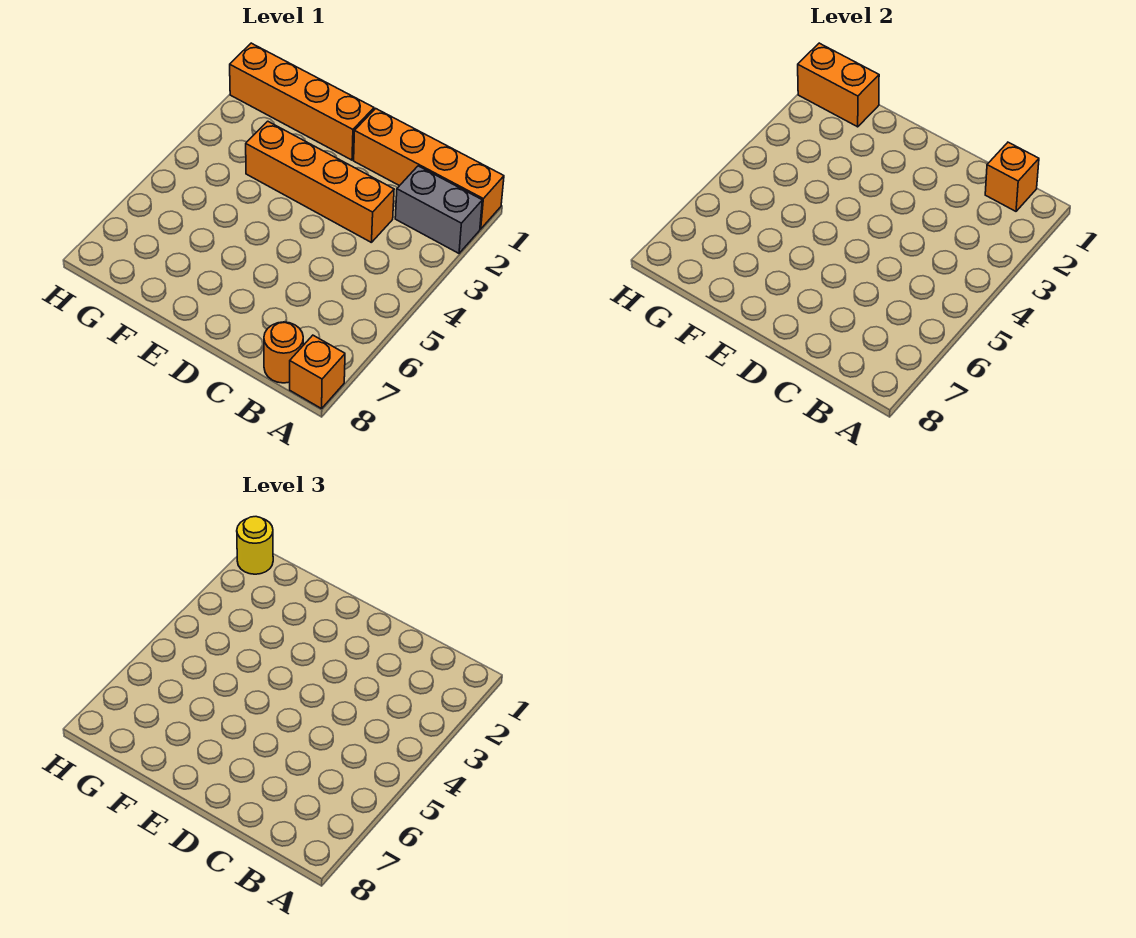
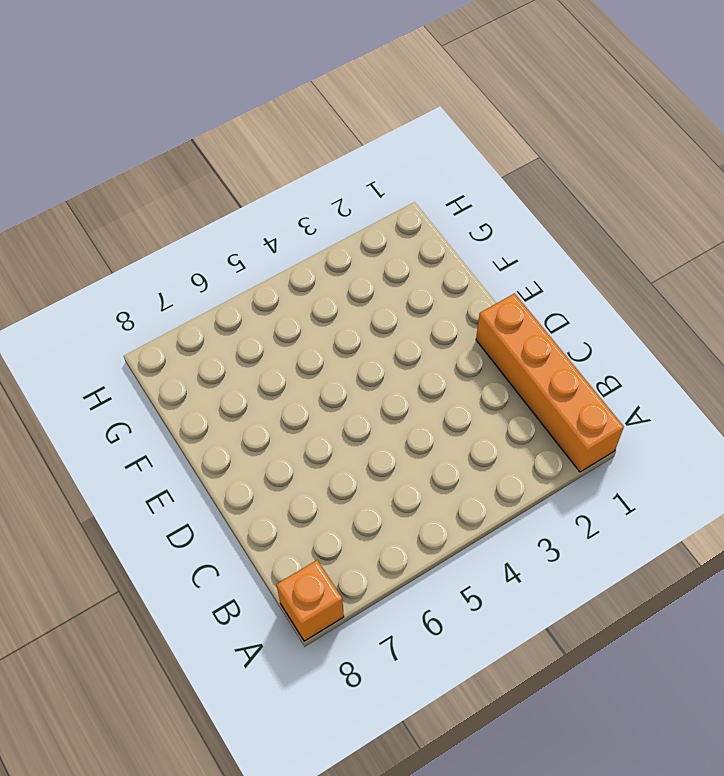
none -> grey 1x2 brick [395,166,482,253]
none -> orange 1x1 round brick [264,322,303,383]

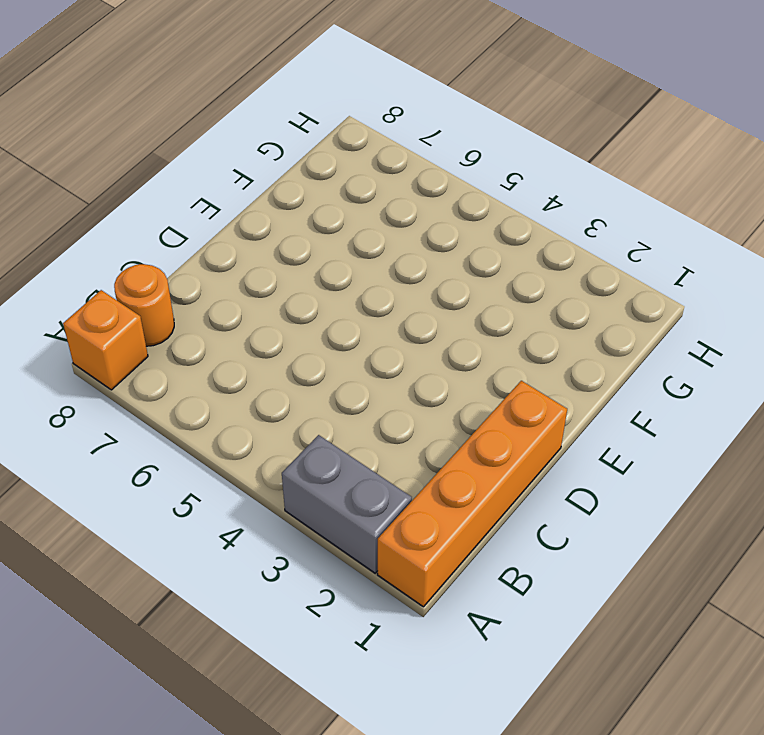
grey 1x2 brick [282,435,412,573] -> grey 1x2 brick turned to [395,166,482,253]
none -> orange 1x4 brick [246,121,394,243]
none -> orange 1x4 brick [230,43,374,160]

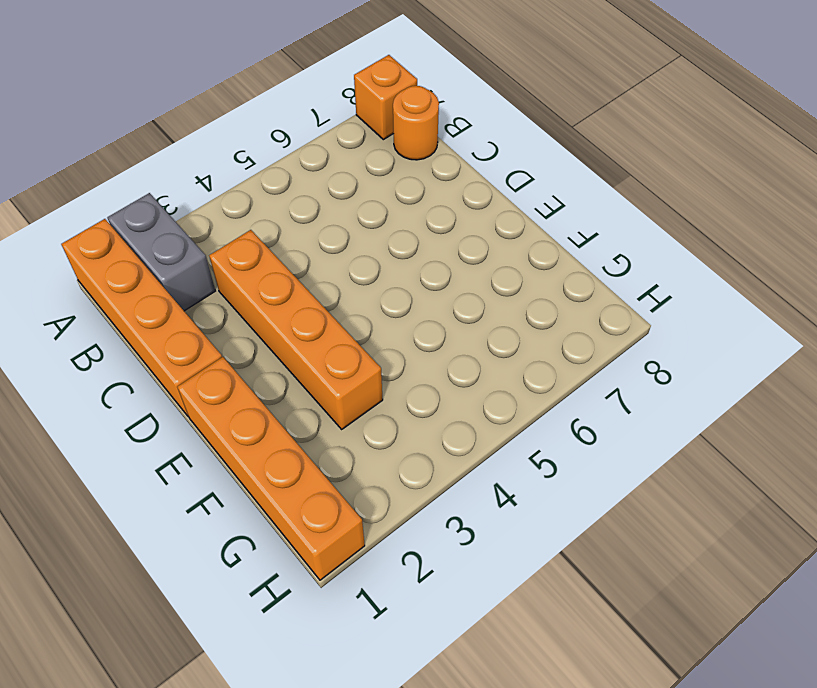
none -> orange 1x1 brick [985,142,1039,211]
none -> orange 1x2 brick [798,43,879,127]

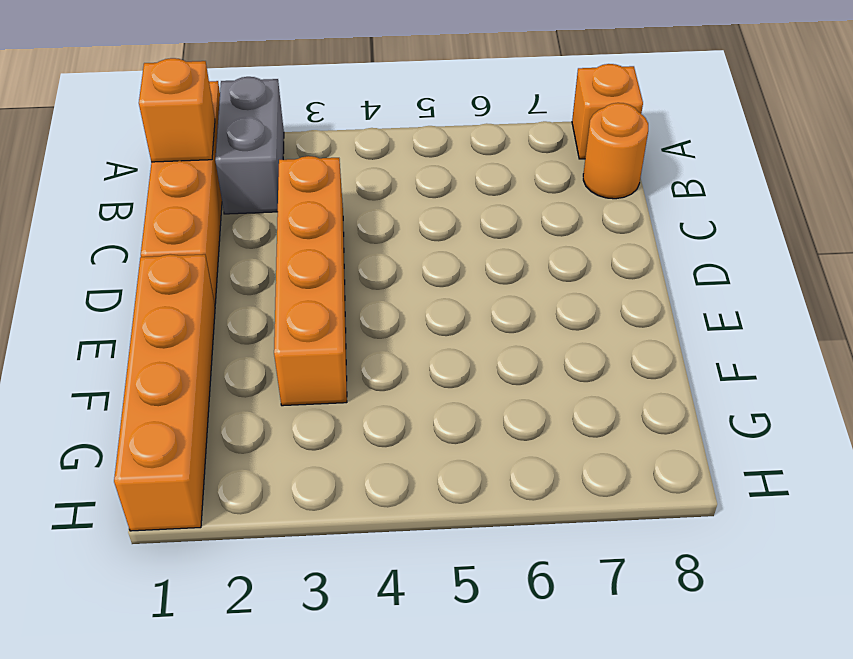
none -> orange 1x2 brick [798,43,879,127]
none -> yellow 1x1 round brick [237,517,273,574]

